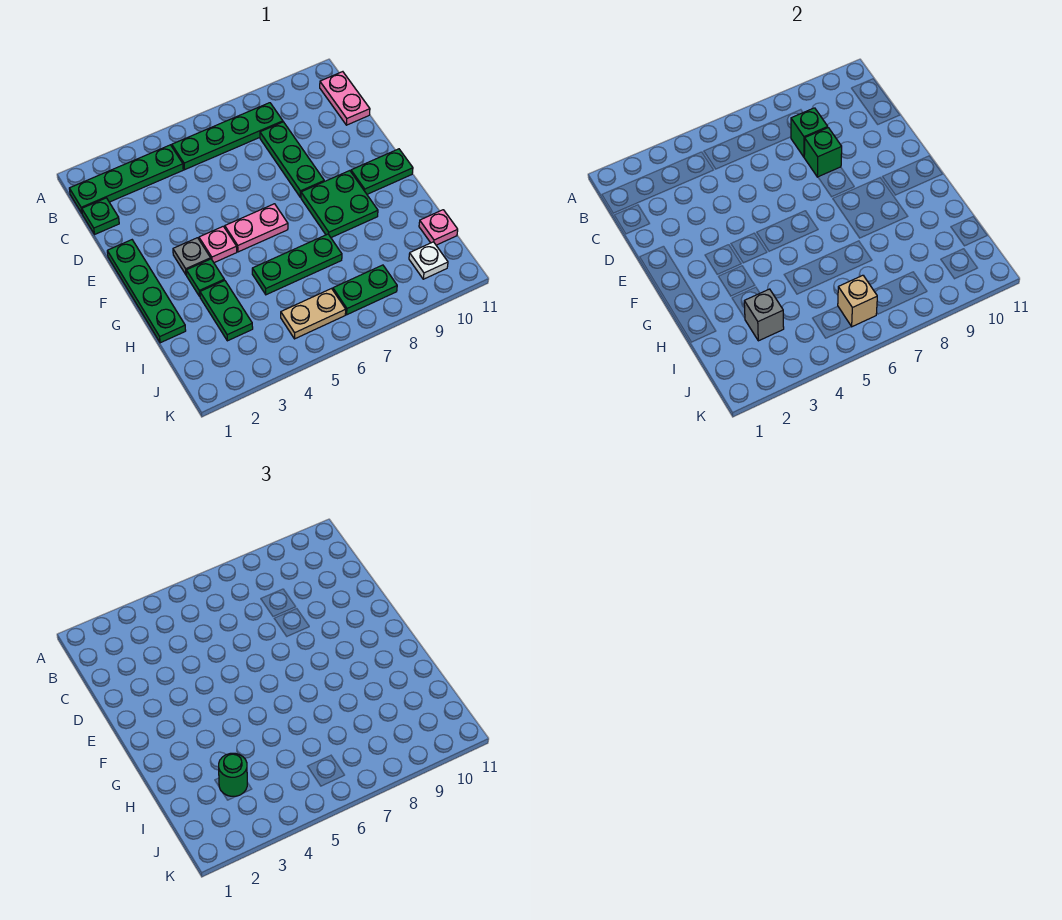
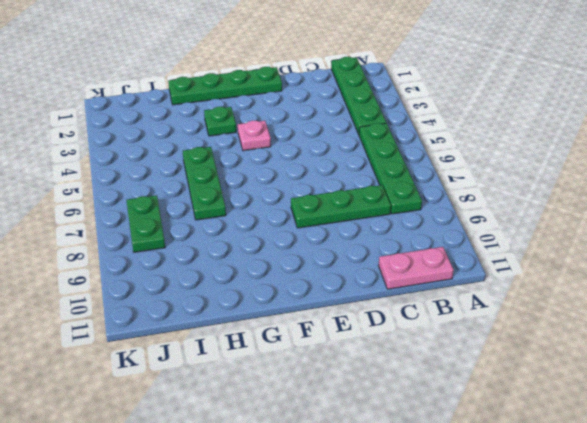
none -> green 1x1 plate [82,198,119,234]
none -> grey 1x1 plate [173,238,211,275]
none -> pink 1x2 plate [225,204,288,252]

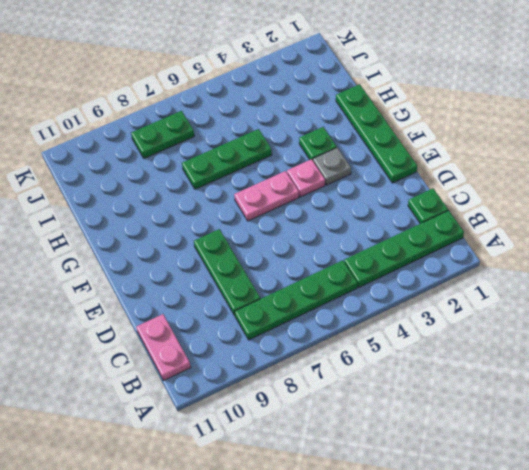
none -> green 2x2 plate [301,171,378,238]
none -> green 1x2 plate [351,149,413,194]
none -> green 1x2 plate [200,280,253,341]

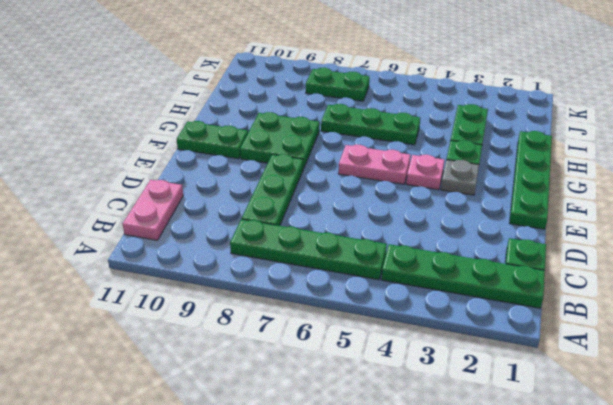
none -> pink 1x1 plate [419,210,458,245]
none -> tan 1x2 plate [281,289,346,339]
none -> white 1x1 plate [409,242,448,279]

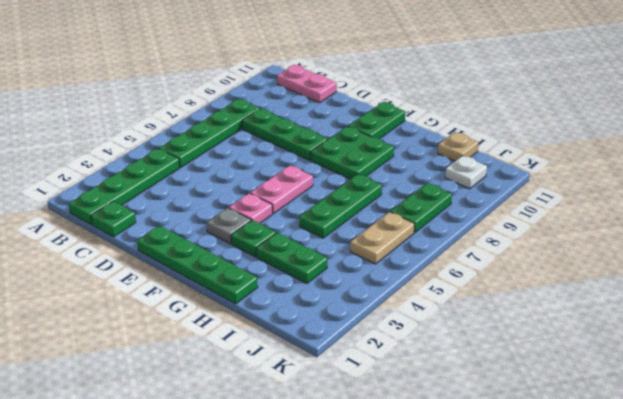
tan 1x1 plate [438,132,479,161] -> pink 1x1 plate [419,210,458,245]
none -> green 1x1 brick [791,108,828,157]
none -> green 1x1 brick [804,128,842,177]
none -> grey 1x1 brick [744,289,784,341]

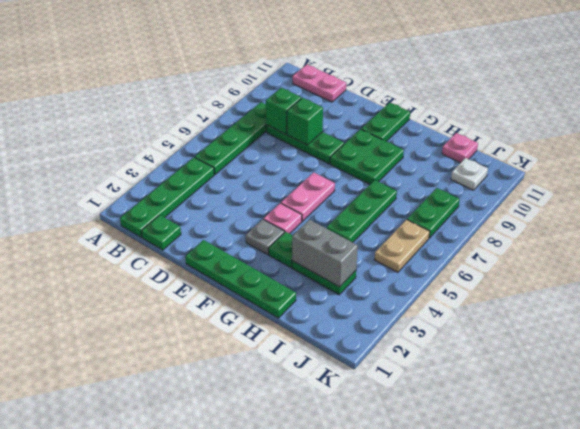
grey 1x2 brick [292,220,358,287] -> grey 1x1 brick [744,289,784,341]
none -> tan 1x1 brick [838,275,877,327]
none -> green 1x1 round brick [219,753,247,796]

